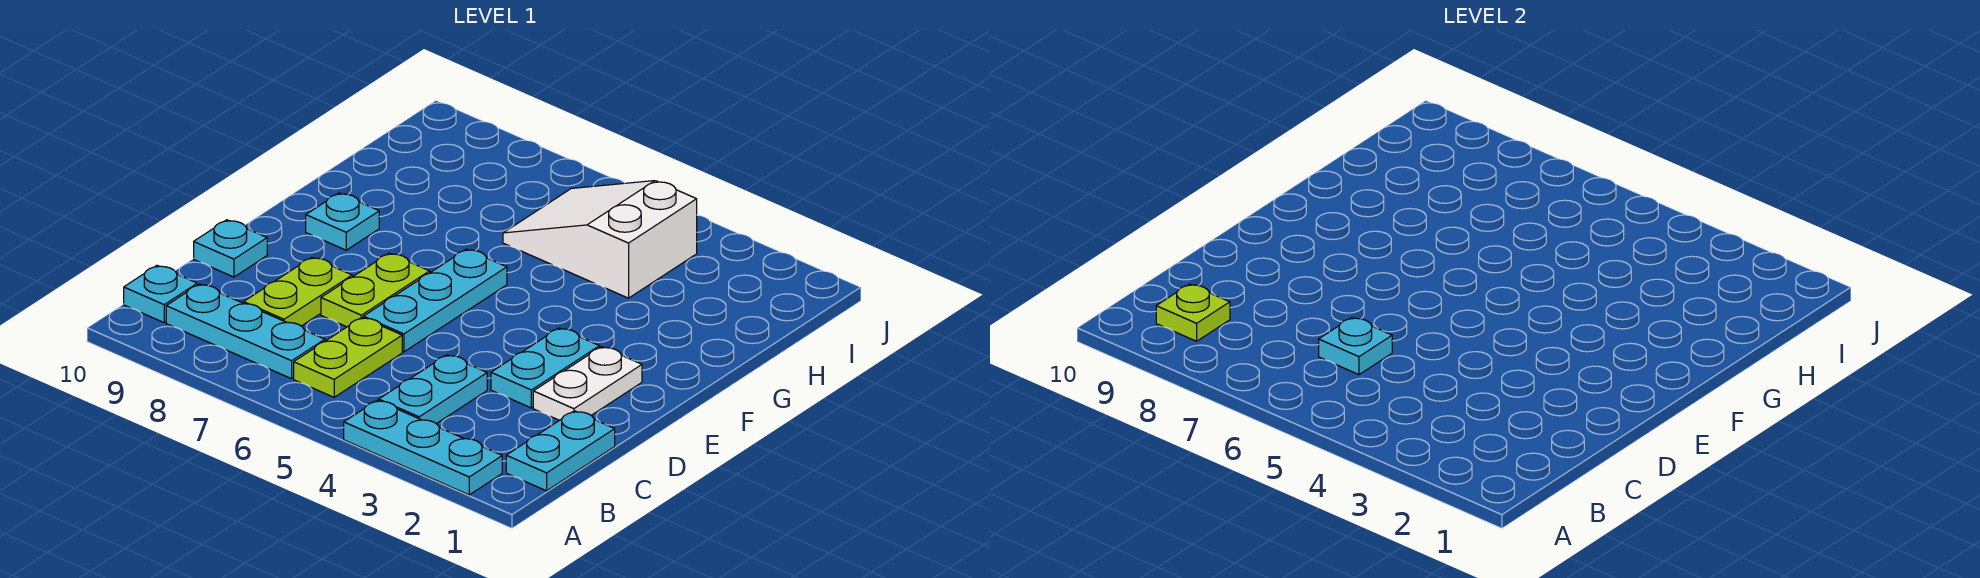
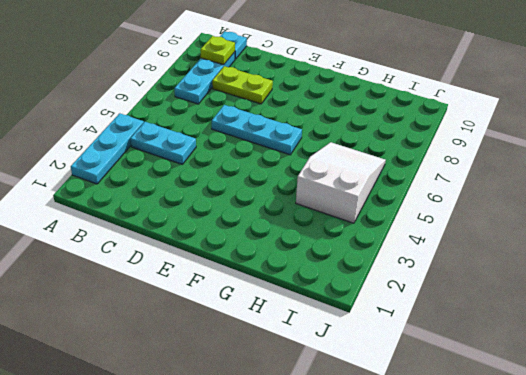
none -> cyan 1x2 plate [506,411,615,491]
none -> lime 1x2 plate [294,317,402,397]
none -> white 1x2 plate [533,347,642,420]

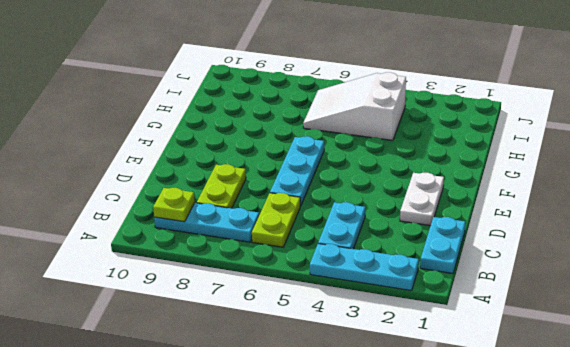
none -> cyan 1x1 plate [124,266,197,322]
none -> cyan 1x2 plate [491,328,600,408]
none -> lime 1x2 plate [321,253,430,327]

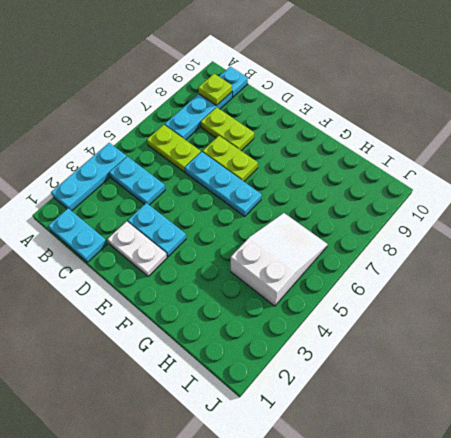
none -> cyan 1x1 plate [194,220,267,277]
none -> cyan 1x1 plate [306,193,379,250]
none -> cyan 1x1 plate [1319,318,1392,375]

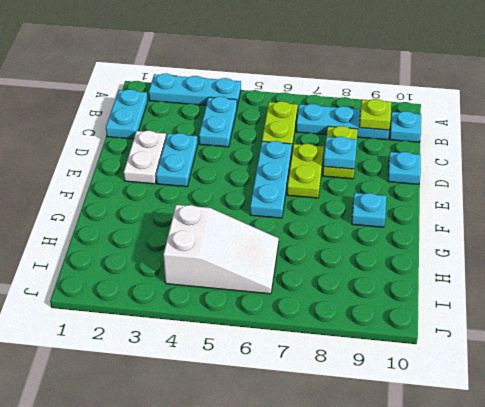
cyan 1x1 plate [323,136,357,169] -> cyan 1x1 plate moved to [1319,318,1392,375]

